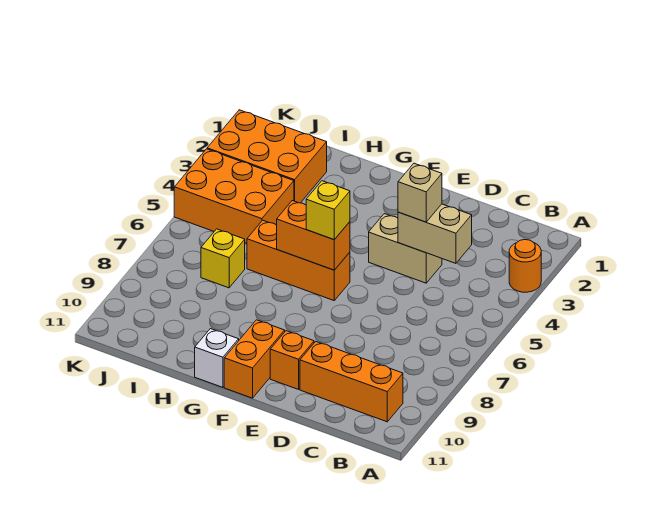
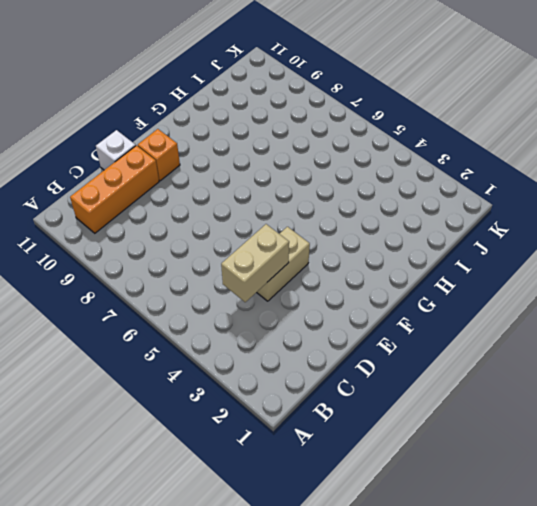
white 1x1 brick [96,130,136,170] -> white 1x1 brick moved to [195,329,239,387]
none -> orange 1x1 round brick [509,240,541,292]
none -> orange 1x3 brick [247,220,350,300]
none -> orange 1x2 brick [224,320,285,398]

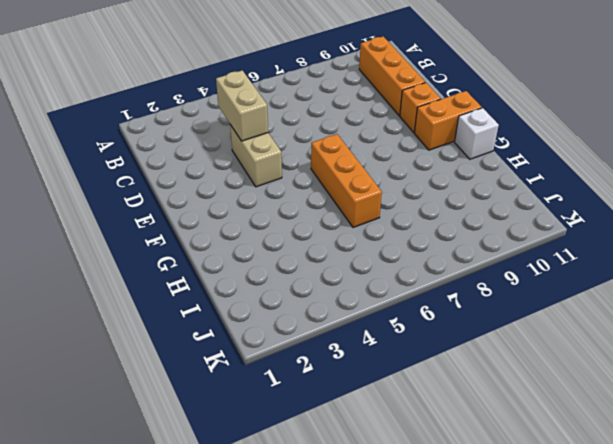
none -> orange 1x1 round brick [509,240,541,292]
none -> orange 2x3 brick [207,110,327,203]
none -> orange 2x3 brick [174,149,294,243]

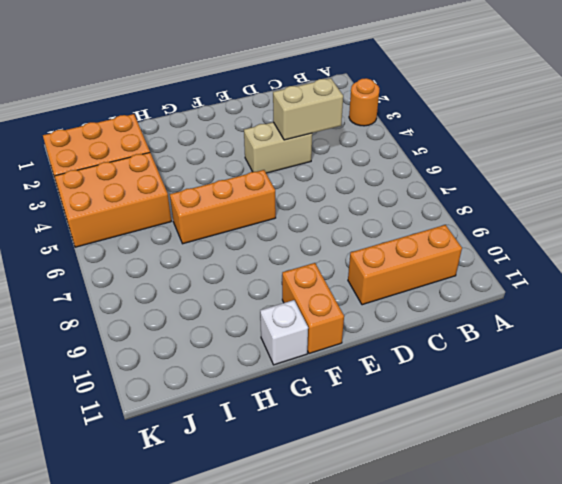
none -> orange 1x1 brick [270,331,314,389]
none -> yellow 1x1 brick [201,229,245,288]
none -> orange 1x2 brick [277,201,350,270]

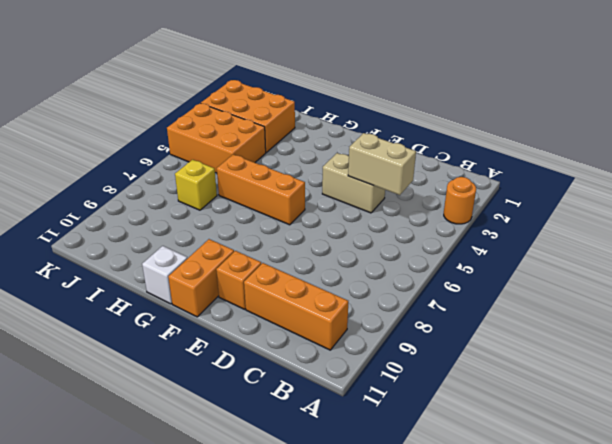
none -> orange 1x2 brick [277,201,350,270]
none -> tan 1x1 brick [398,163,442,222]
none -> yellow 1x1 brick [306,181,350,240]

